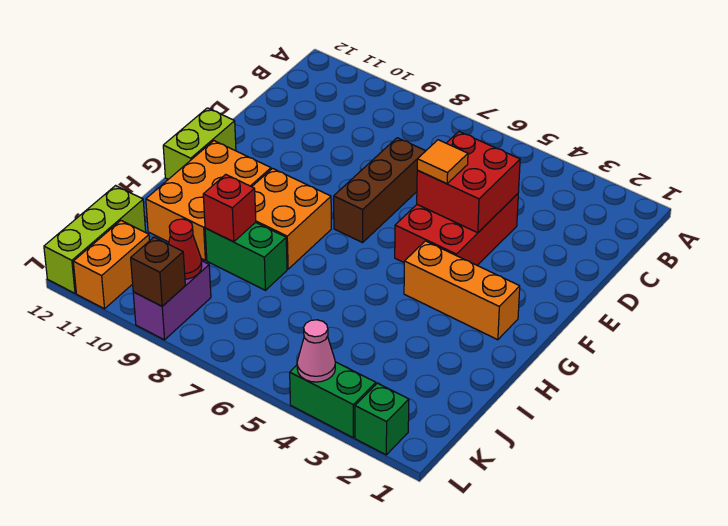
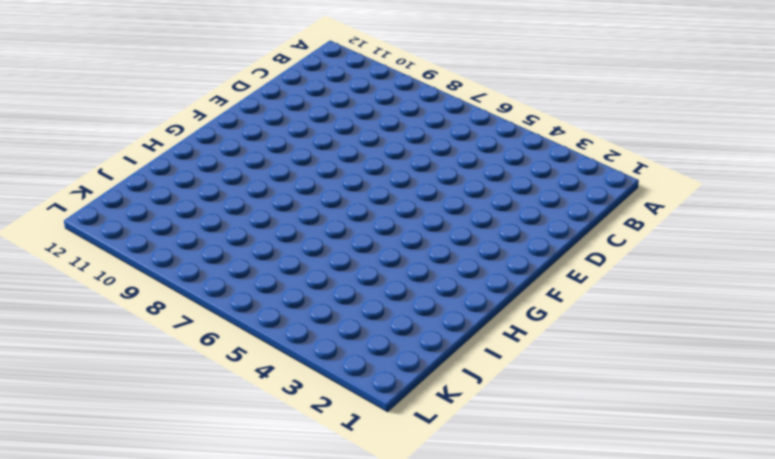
none -> red 2x3 brick [395,194,518,265]
none -> brown 1x3 brick [334,138,425,243]
none -> lime 1x2 brick [163,108,236,179]

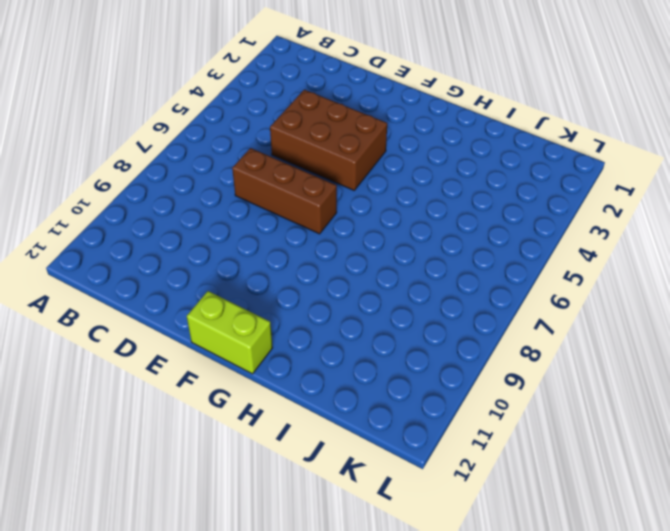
brown 2x3 brick [270,90,387,190] -> red 2x3 brick [395,194,518,265]
none -> orange 1x3 brick [404,241,520,340]
none -> orange 2x2 brick [252,169,331,269]
none -> orange 2x3 brick [146,141,271,260]

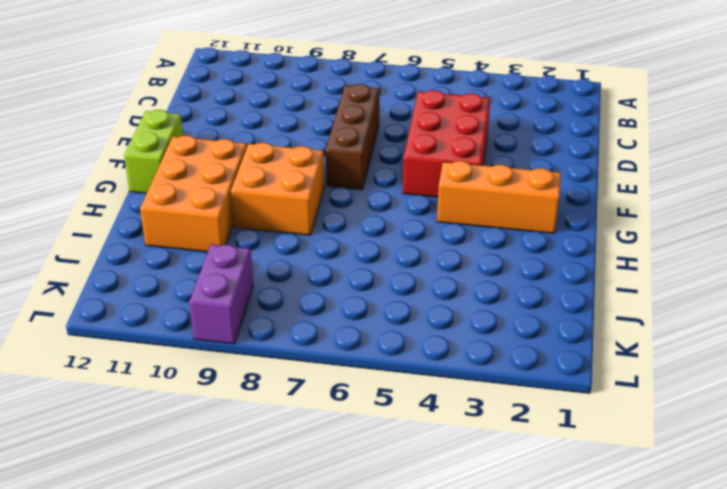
none -> green 1x2 brick [205,222,287,290]
none -> lime 1x3 brick [44,186,146,293]
none -> orange 1x2 brick [73,221,149,309]

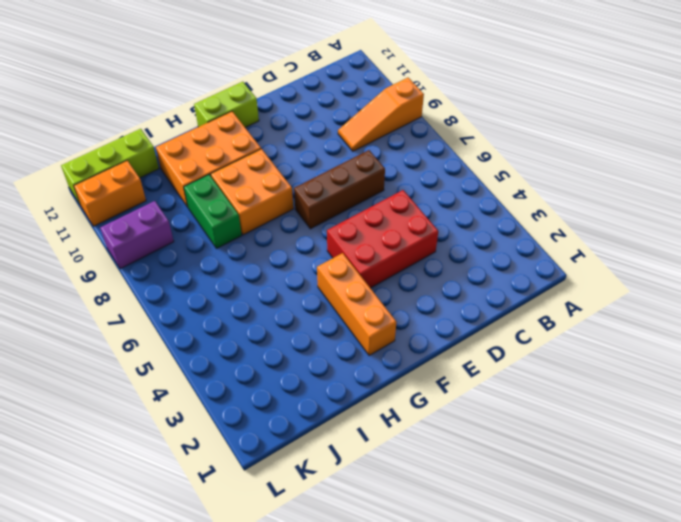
orange 1x3 slope [338,78,424,151] -> none
none -> green 1x1 brick [355,383,409,455]
none -> green 1x2 brick [290,362,376,438]
none -> red 2x2 brick [417,132,520,233]

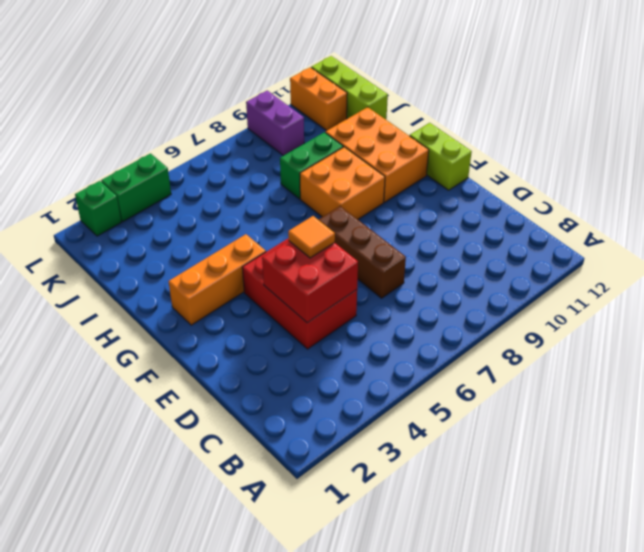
none -> red 1x1 brick [203,174,256,242]
none -> red 1x1 cone [169,219,202,279]
none -> pink 1x1 cone [297,320,335,382]

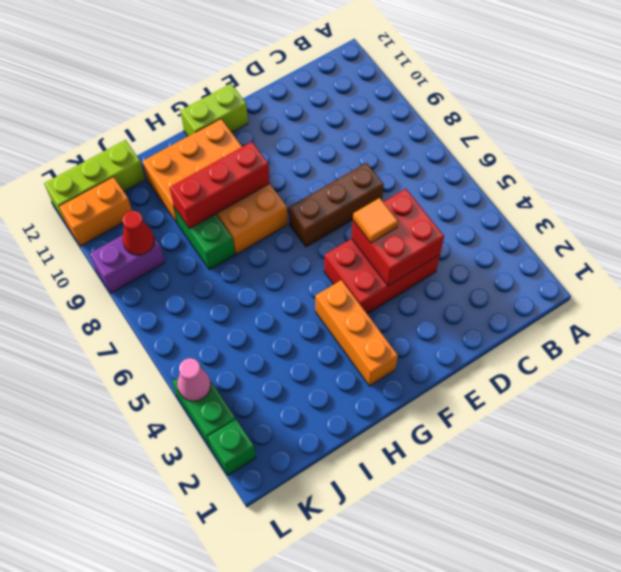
red 1x3 brick [170,142,270,229] -> red 1x1 brick [203,174,256,242]
none -> brown 1x1 brick [131,237,185,306]

